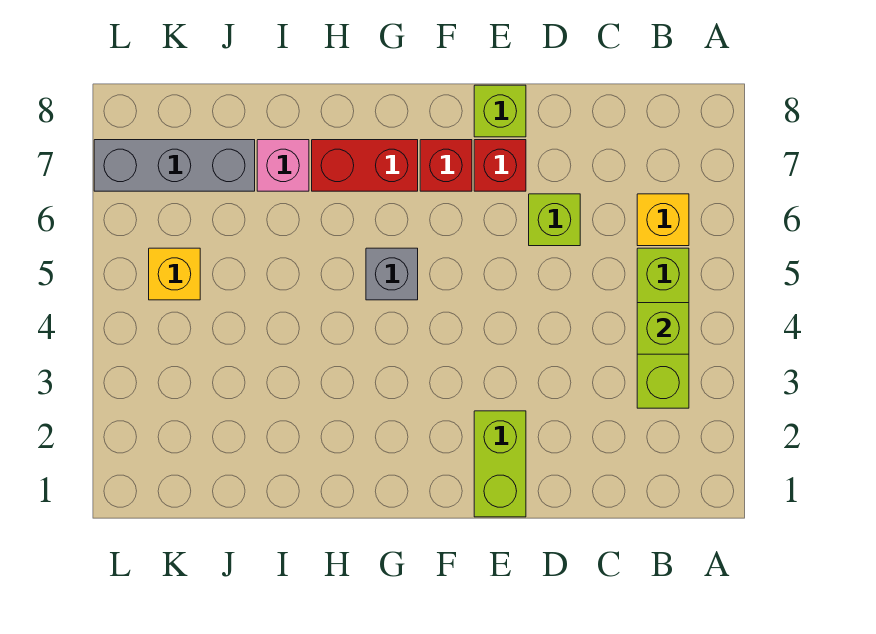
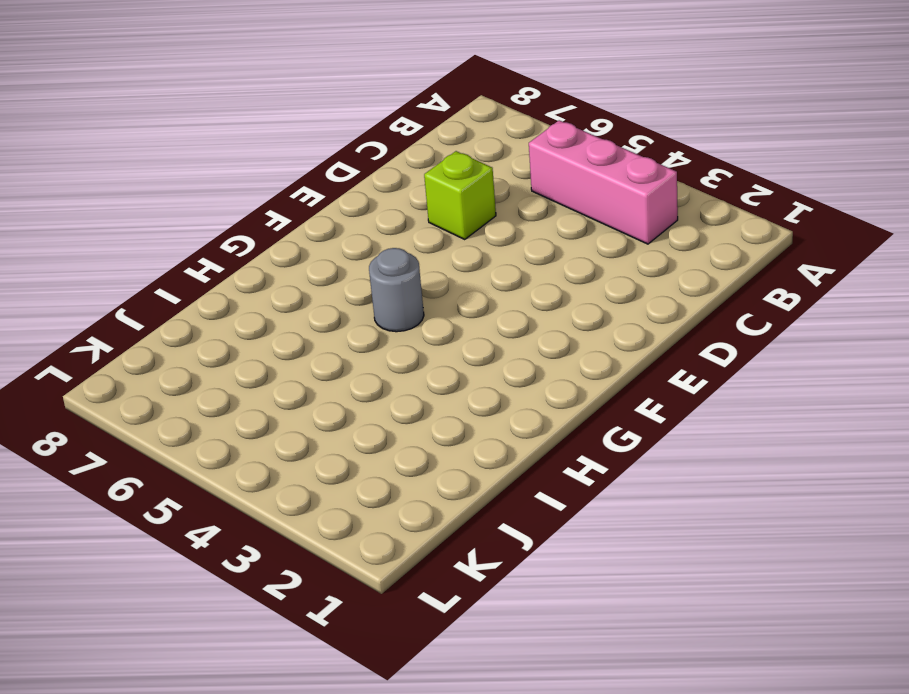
pink 1x3 brick [529,120,678,244] -> lime 1x3 brick [637,248,689,408]
grey 1x1 round brick [369,248,424,332] -> grey 1x1 brick [366,248,418,300]
none -> yellow 1x1 brick [637,194,689,246]
none -> lime 1x2 brick [474,411,526,517]
none -> red 1x1 brick [474,140,526,191]

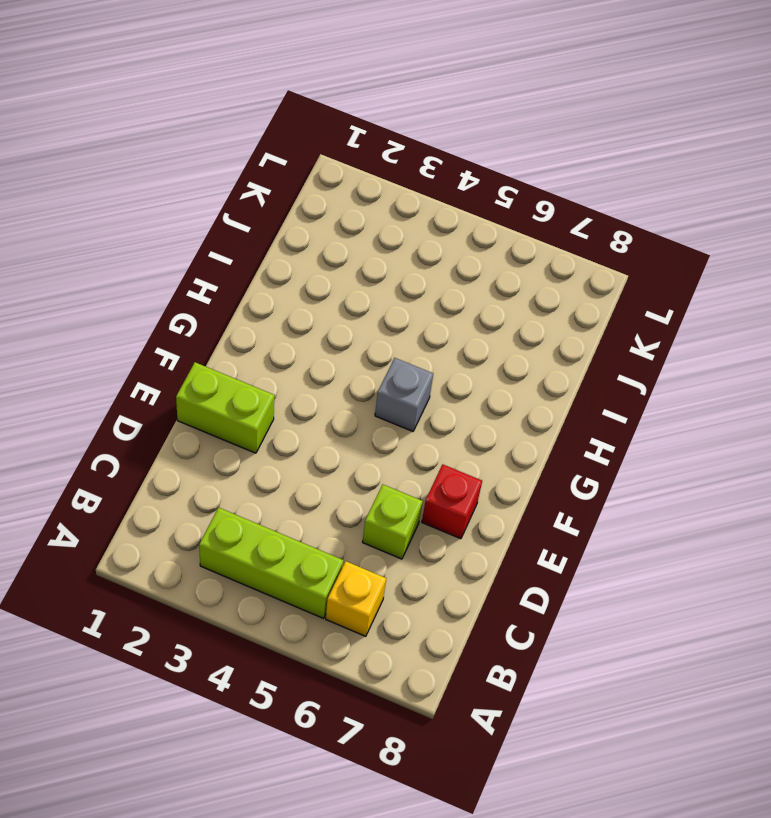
none -> lime 1x1 brick [474,85,526,137]
none -> red 1x1 brick [420,140,472,191]
none -> red 1x2 brick [312,140,418,191]

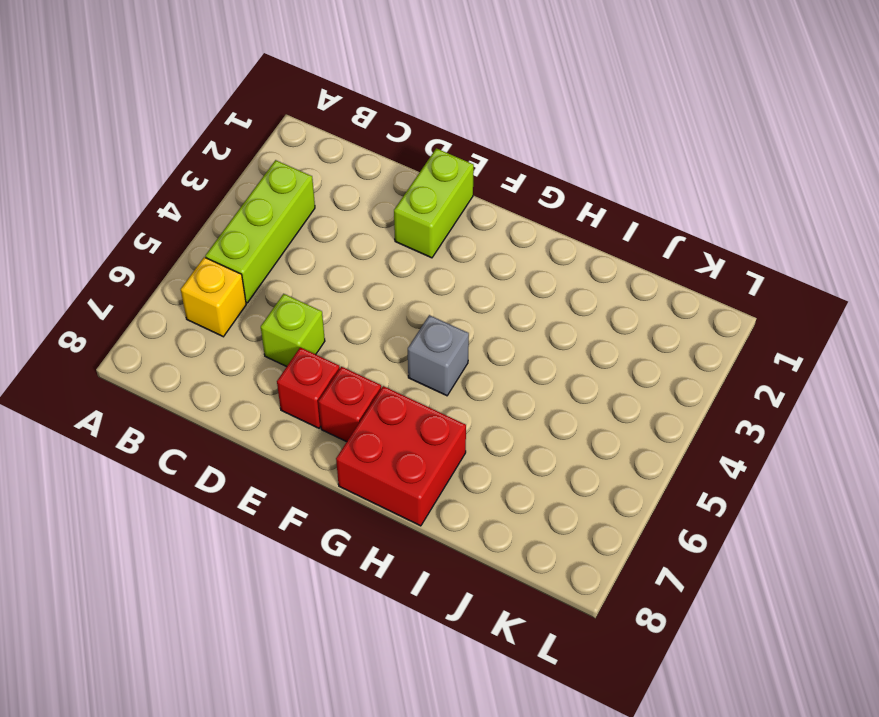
red 2x2 brick [336,386,466,526] -> red 1x2 brick [312,140,418,191]
none -> lime 1x1 brick [474,85,526,137]
none -> pink 1x1 brick [257,140,309,191]
none -> grey 1x3 brick [94,140,255,191]

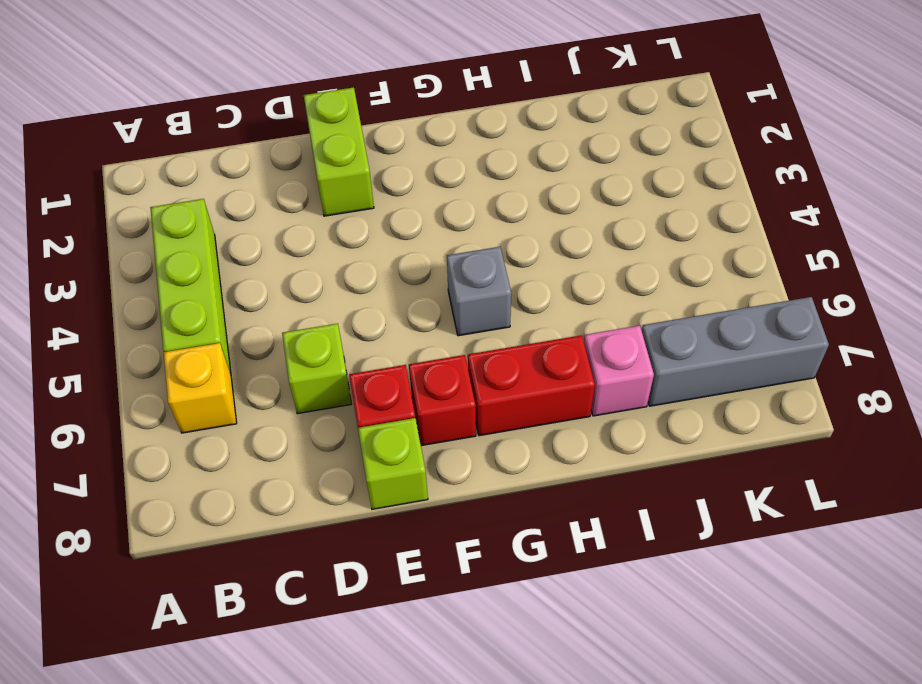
none -> yellow 1x1 brick [149,248,200,300]
none -> lime 1x1 brick [637,303,689,354]

